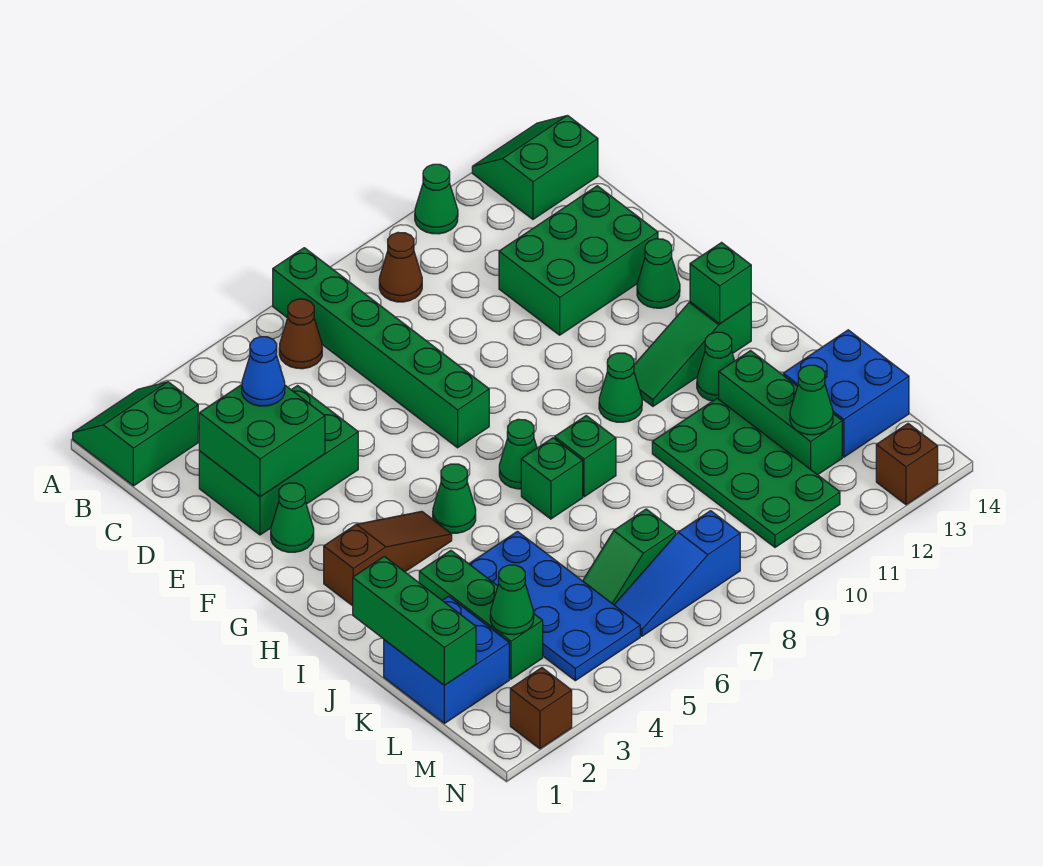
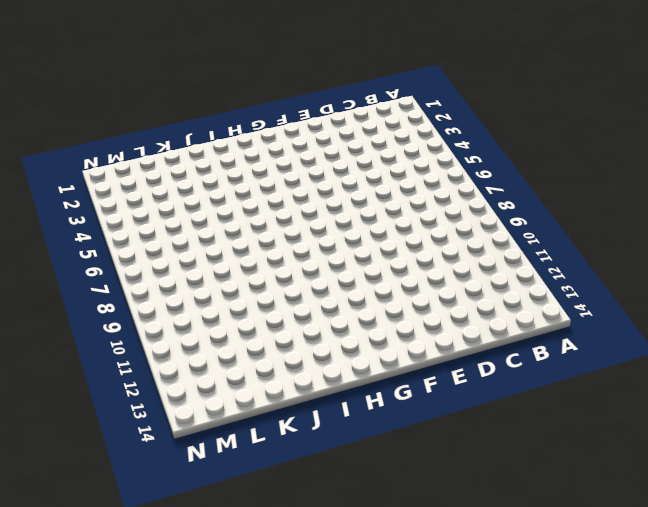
none -> green 2x2 slope [73,382,198,486]
none -> green 1x6 brick [273,248,489,448]
none -> green 1x1 cone [415,164,458,234]
none -> green 2x2 slope [472,115,598,219]

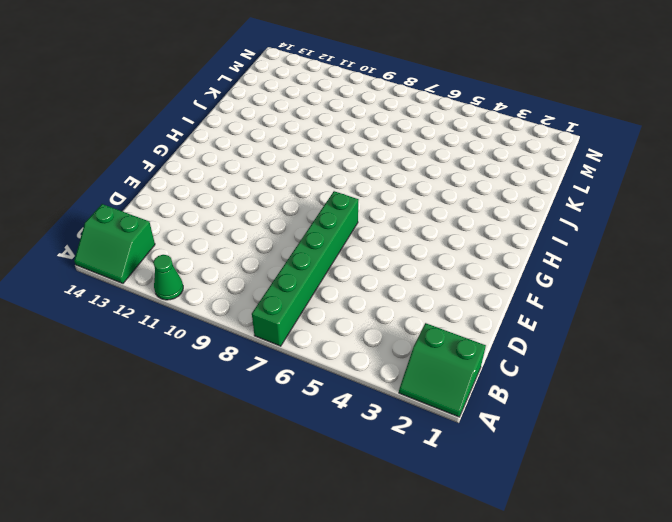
none -> brown 1x1 cone [279,299,322,369]
none -> brown 1x1 cone [379,232,422,302]
none -> green 2x3 brick [199,386,358,535]
none -> green 2x3 brick [499,186,658,335]

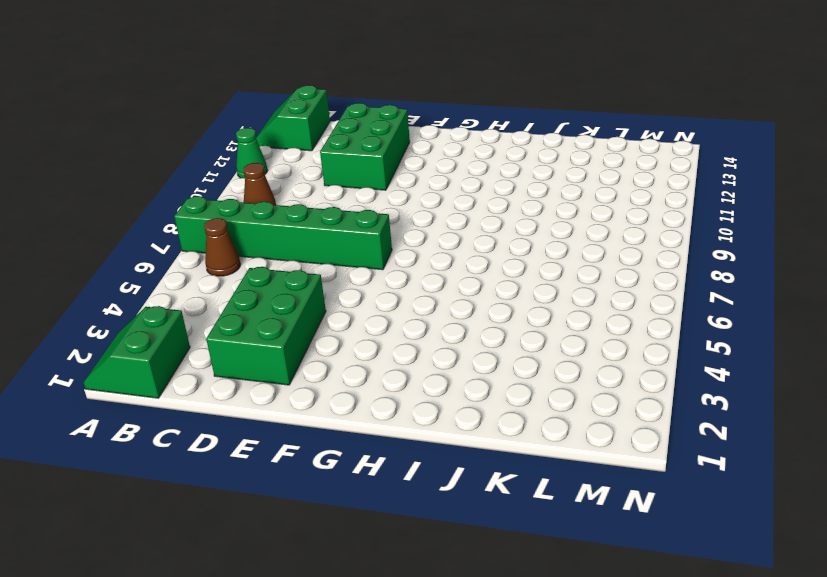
none -> green 1x1 cone [271,483,314,552]
none -> green 1x1 cone [637,239,680,308]
none -> brown 1x3 slope [324,511,452,606]
none -> green 1x1 cone [433,464,476,533]

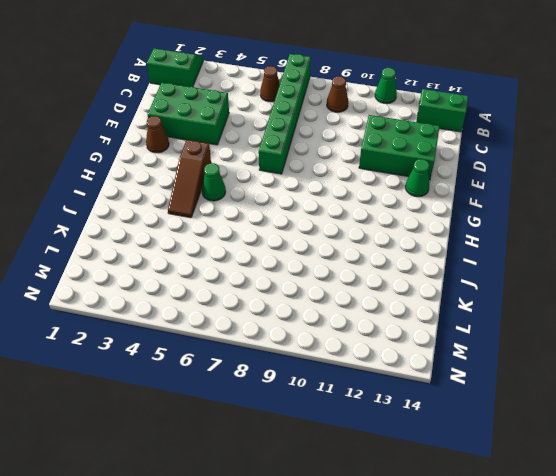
brown 1x1 cone [146,116,169,153] -> green 1x1 cone [271,483,314,552]
brown 1x3 slope [168,140,211,218] -> brown 1x3 slope turned to [324,511,452,606]
none -> green 1x1 cone [499,419,537,489]
none -> green 1x1 cone [599,353,642,422]
none -> green 1x3 slope [634,302,751,406]
none -> green 1x1 brick [521,438,583,519]

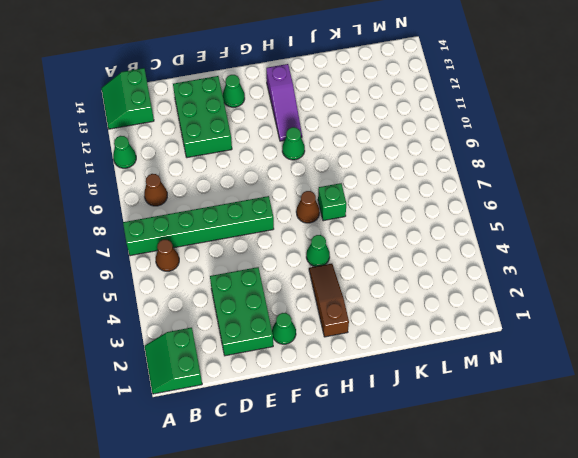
brown 1x1 cone [296,191,320,223] -> green 1x1 cone [499,419,537,489]
purple 1x3 slope [266,64,302,141] -> green 1x3 slope [634,302,751,406]
none -> green 1x1 brick [555,416,616,497]
none -> green 1x1 cone [697,332,735,401]
none -> green 1x3 brick [419,550,543,679]
none -> blue 2x4 plate [469,531,640,681]

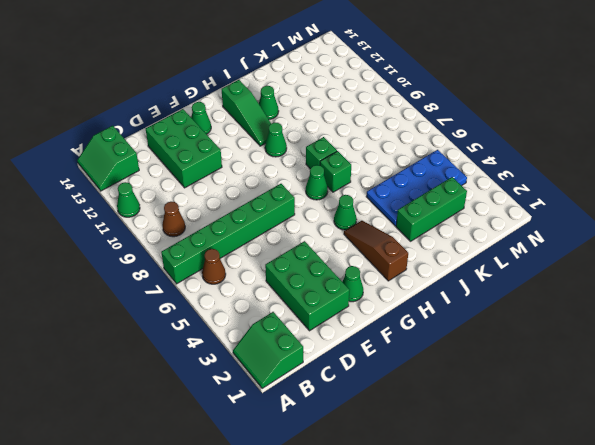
none -> green 2x4 plate [652,398,840,547]
none -> green 1x3 brick [719,351,842,475]
none -> blue 2x2 brick [384,596,509,723]
none -> blue 2x2 brick [783,330,909,457]

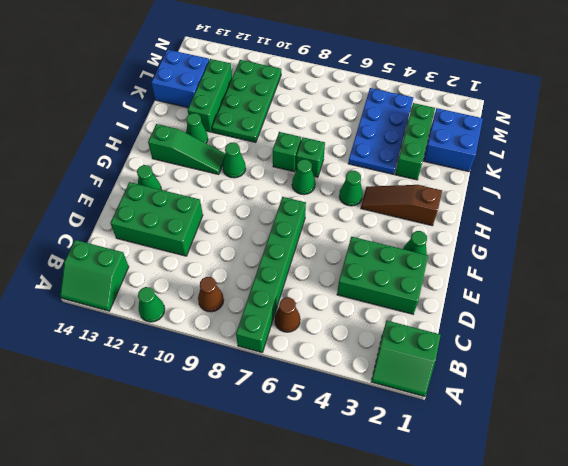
none -> green 1x2 slope [583,509,676,605]
none -> blue 1x3 slope [614,511,740,636]
none -> brown 1x1 brick [510,668,572,749]
none -> brown 1x1 brick [876,424,938,505]

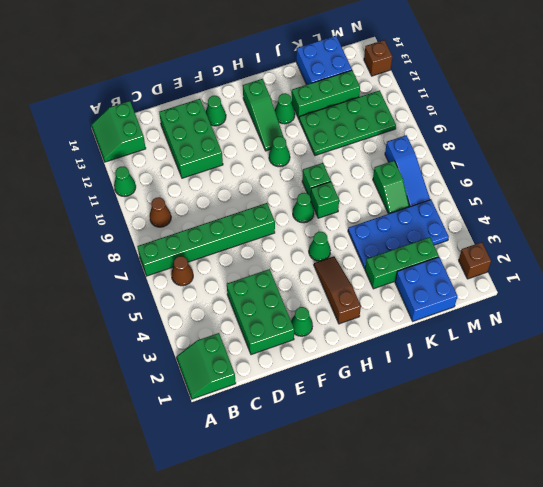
none -> green 2x2 brick [199,385,325,497]
none -> green 1x1 brick [690,243,751,324]
none -> green 1x3 brick [353,556,476,685]
none -> green 1x1 cone [490,565,534,635]

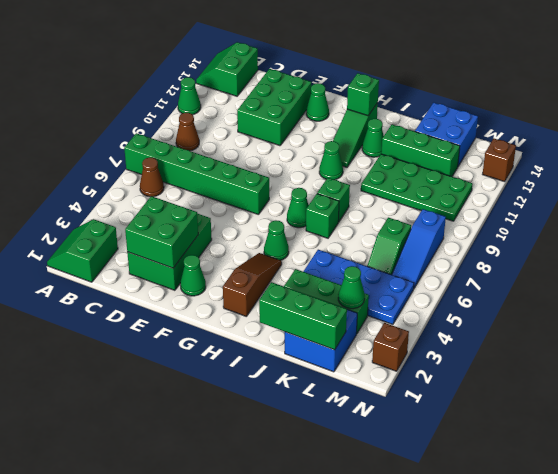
none -> green 1x1 cone [790,365,833,435]
none -> blue 1x1 cone [242,337,285,406]

